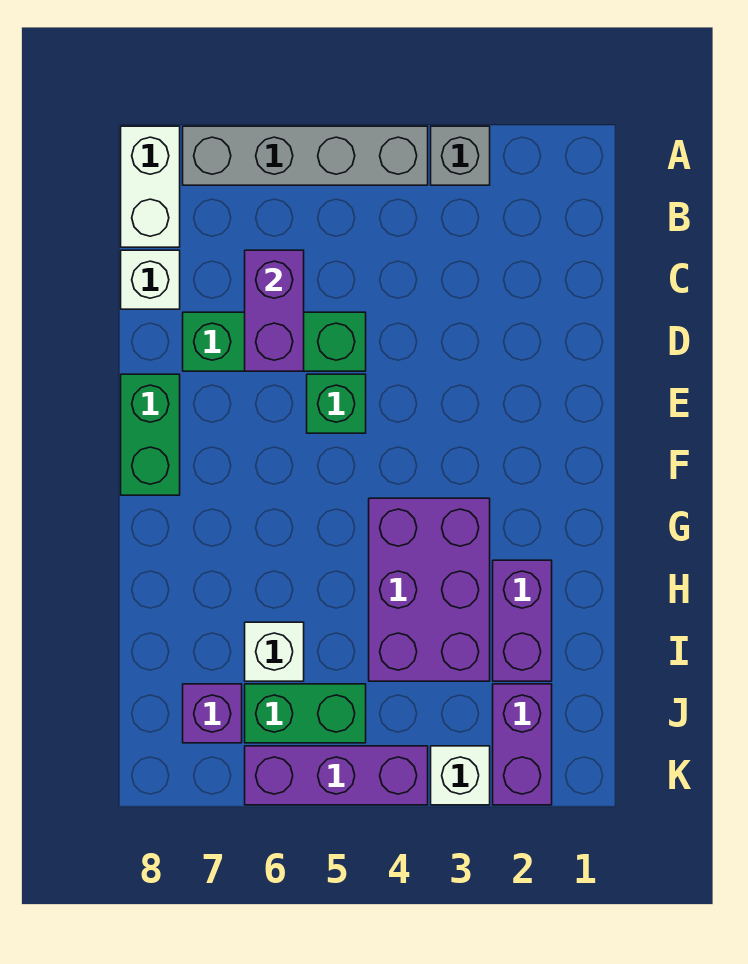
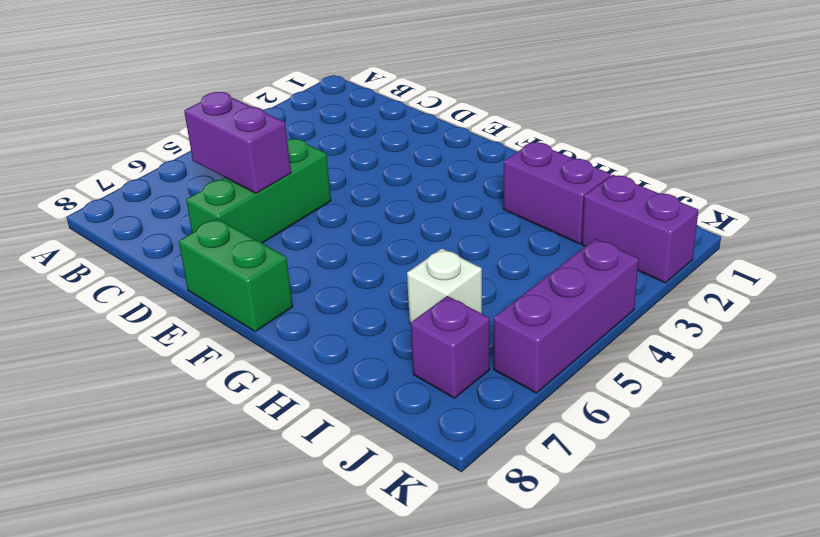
none -> grey 1x1 brick [431,126,490,185]
none -> grey 1x4 brick [183,126,428,185]
none -> white 1x2 brick [121,126,180,247]

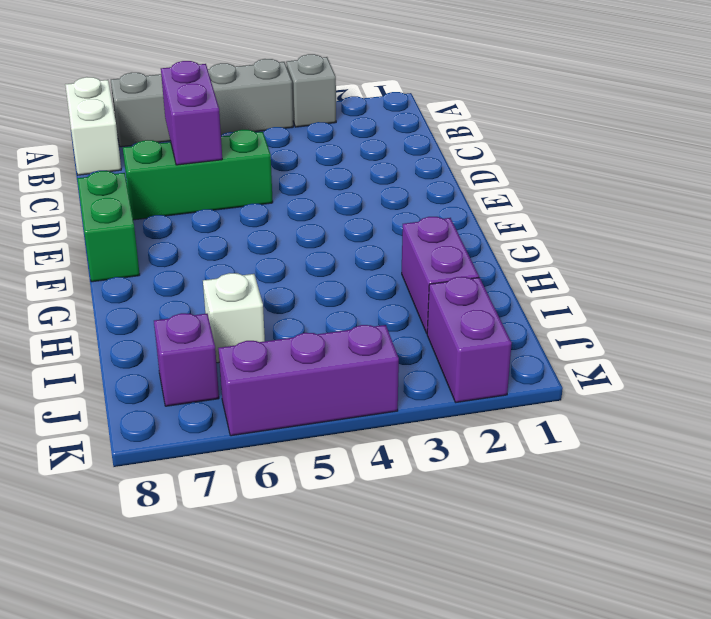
none -> white 1x1 brick [121,250,180,309]
none -> green 1x1 brick [307,374,366,433]
none -> purple 2x3 brick [369,498,490,681]

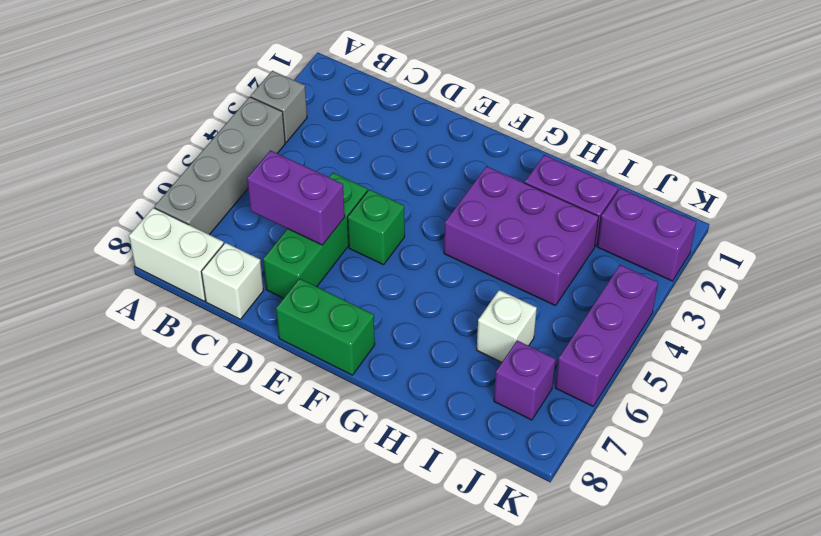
none -> green 1x2 brick [245,684,366,743]
none -> white 1x1 brick [431,746,490,805]

